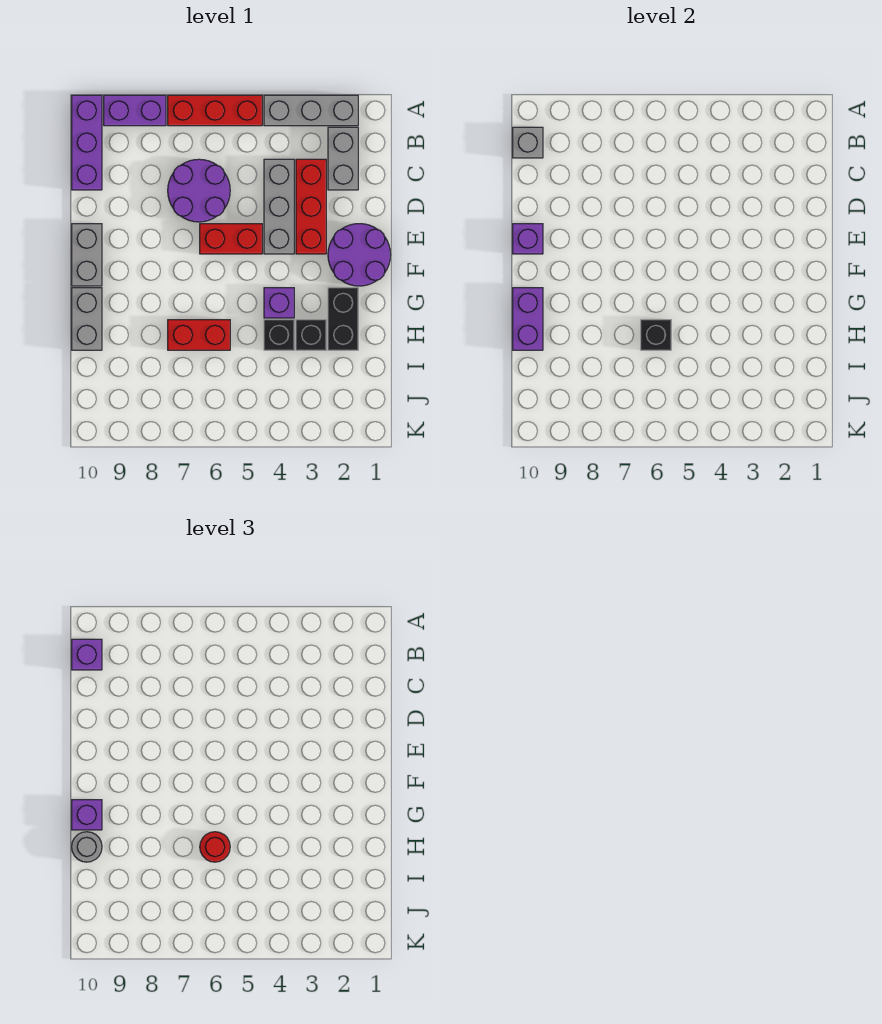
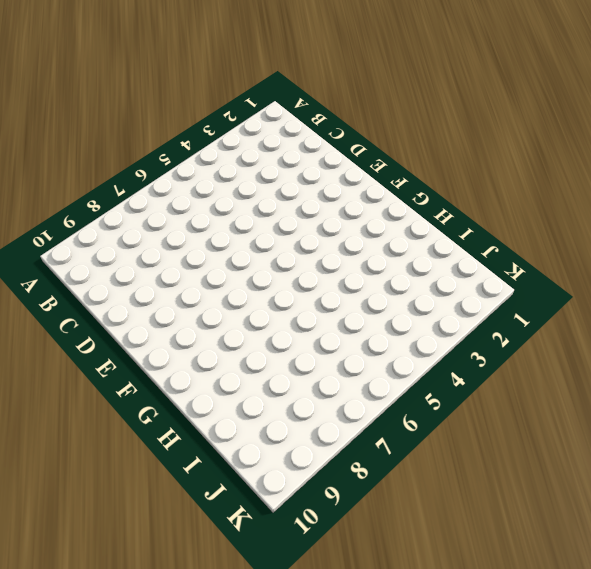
none -> grey 1x3 brick [264,95,358,126]
none -> red 1x3 brick [168,95,262,126]
none -> purple 1x2 brick [104,95,166,126]

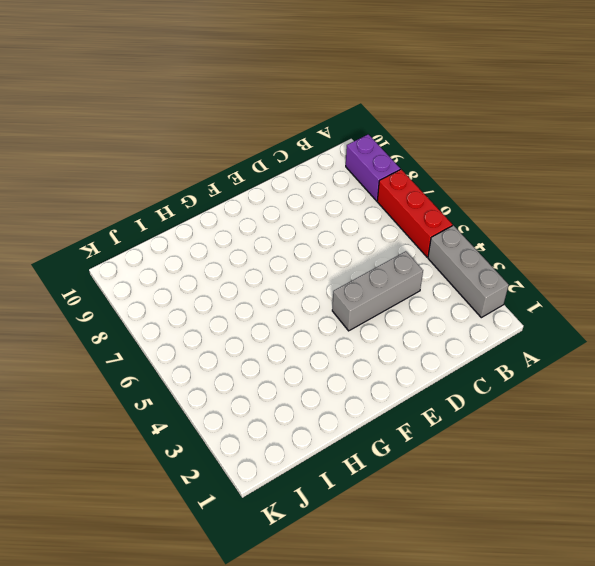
none -> purple 1x3 brick [72,95,102,190]
none -> grey 1x2 brick [328,127,358,190]
none -> red 1x3 brick [296,159,326,254]

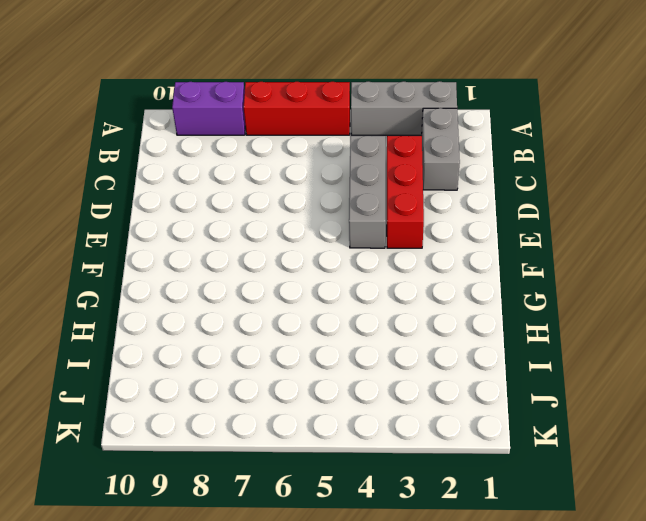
none -> purple 1x3 brick [72,95,102,190]
none -> purple 2x2 round brick [168,159,230,222]
none -> purple 2x2 round brick [328,224,391,286]

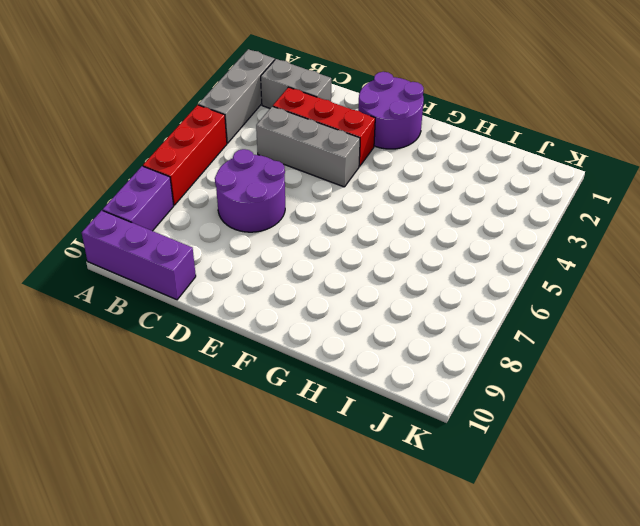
none -> red 1x2 brick [200,224,262,254]
none -> grey 1x2 brick [72,224,102,286]
none -> black 1x2 brick [328,288,358,350]

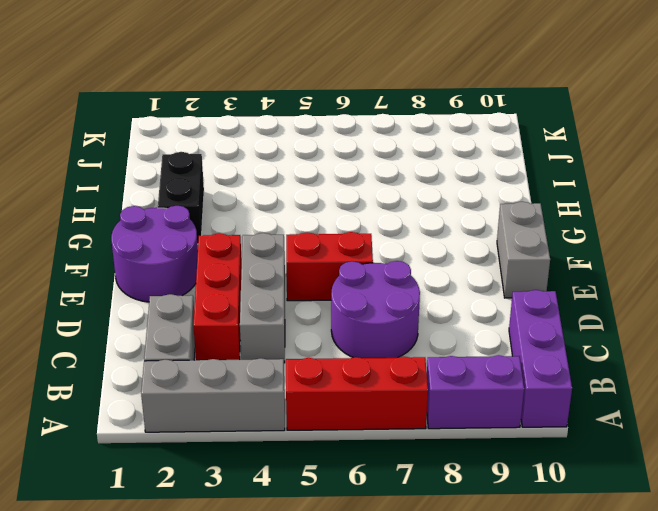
none -> purple 1x1 brick [264,288,294,318]
none -> grey 1x2 brick [72,288,102,350]
none -> black 1x1 brick [296,320,326,350]

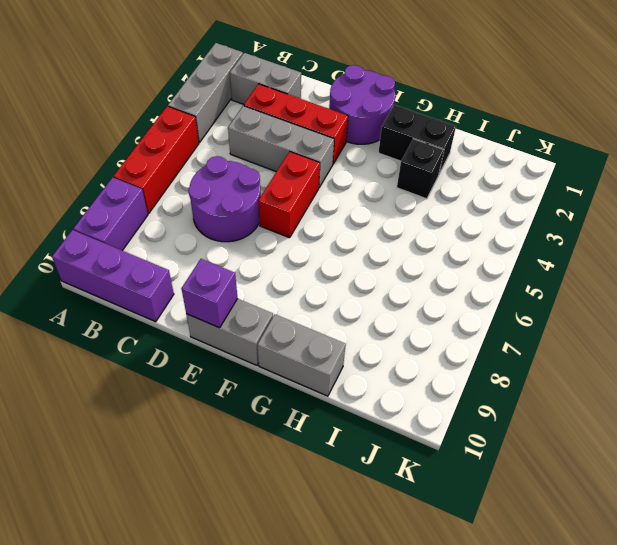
none -> purple 1x1 brick [264,288,294,318]
none -> black 1x1 brick [264,320,294,350]
none -> red 1x2 brick [168,320,230,350]

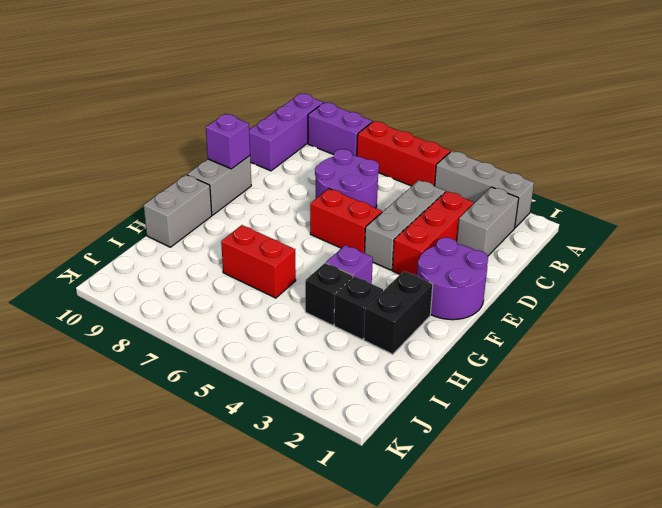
none -> grey 1x1 brick [513,127,543,158]
none -> purple 1x2 brick [513,288,543,350]
none -> black 1x1 brick [641,320,671,350]

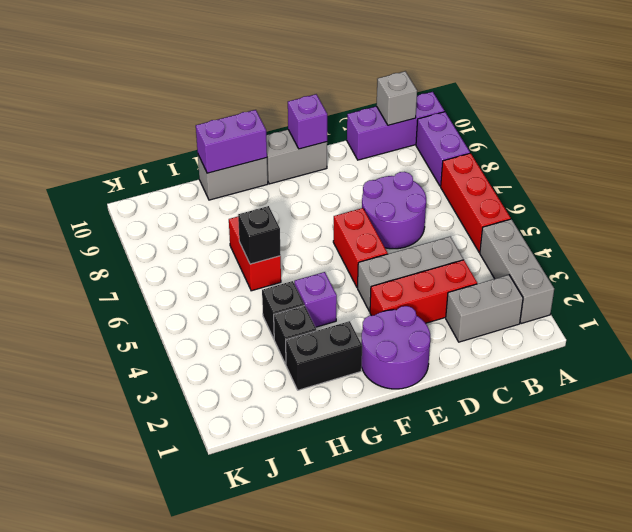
none -> purple 1x1 brick [72,639,102,670]
none -> purple 1x1 brick [72,800,102,830]
none -> red 1x1 round brick [200,832,230,862]

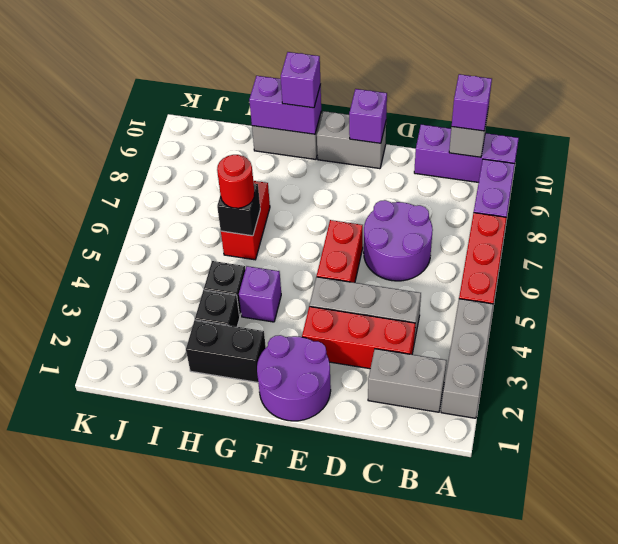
none -> grey 1x1 round brick [72,832,102,862]

